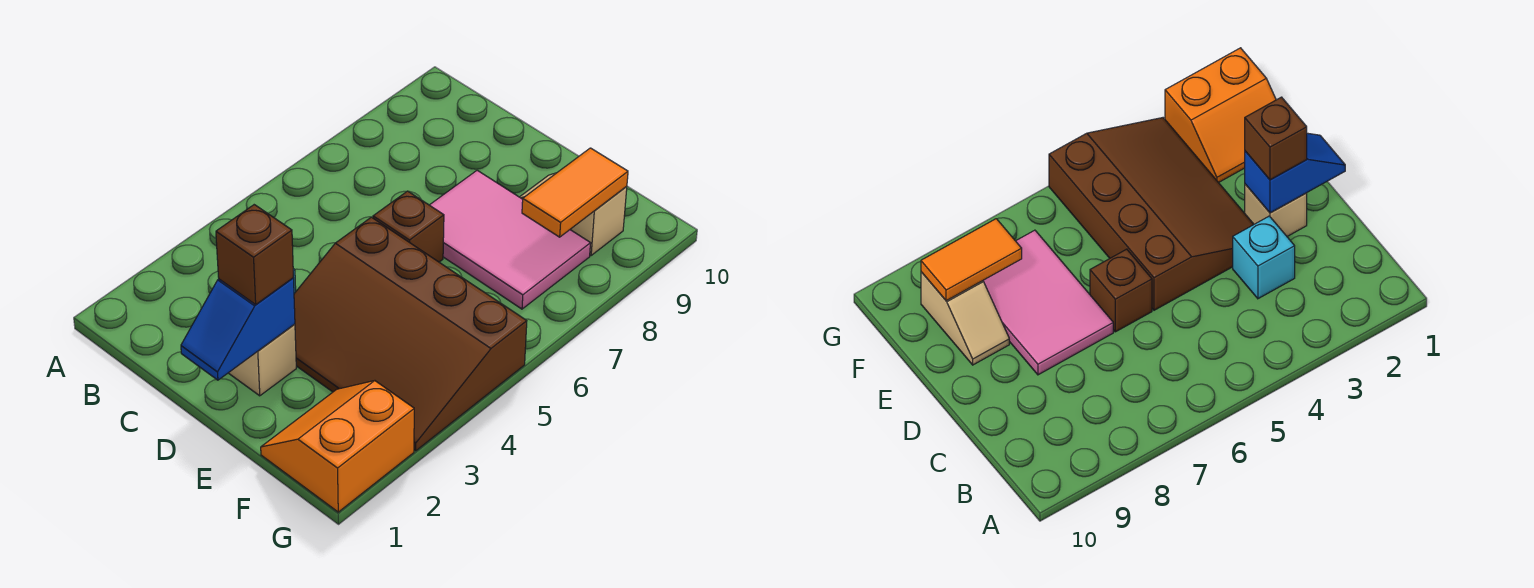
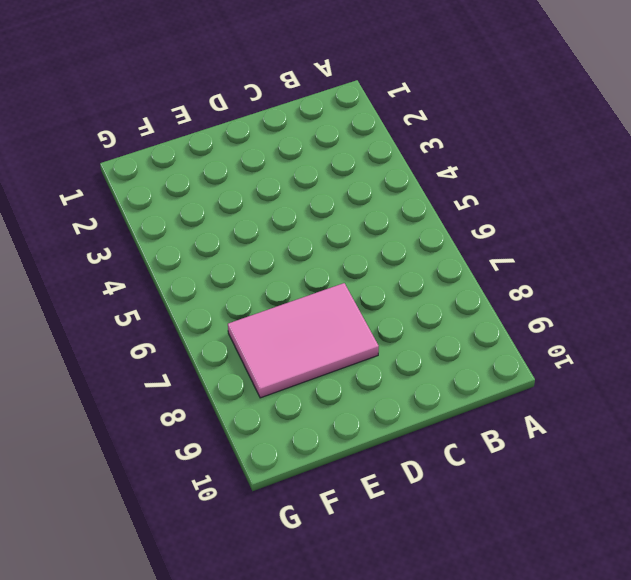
none -> cyan 1x1 brick [1233,216,1295,299]
none -> tan 1x1 brick [229,324,296,396]

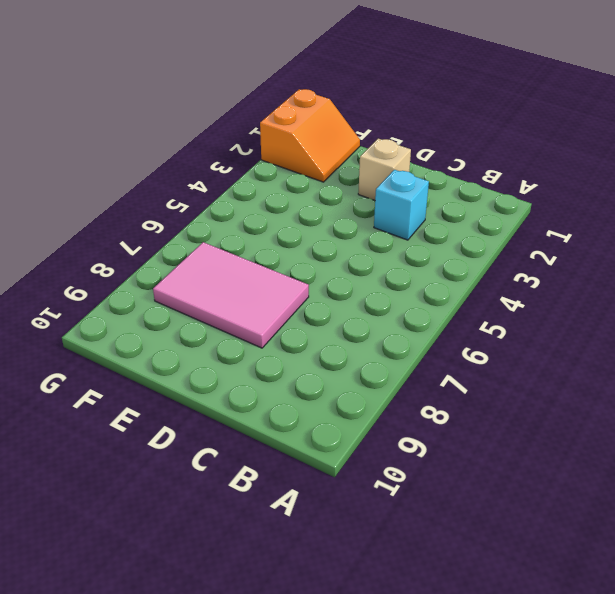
none -> brown 3x4 slope [294,217,527,451]
none -> brown 1x1 brick [373,191,444,262]

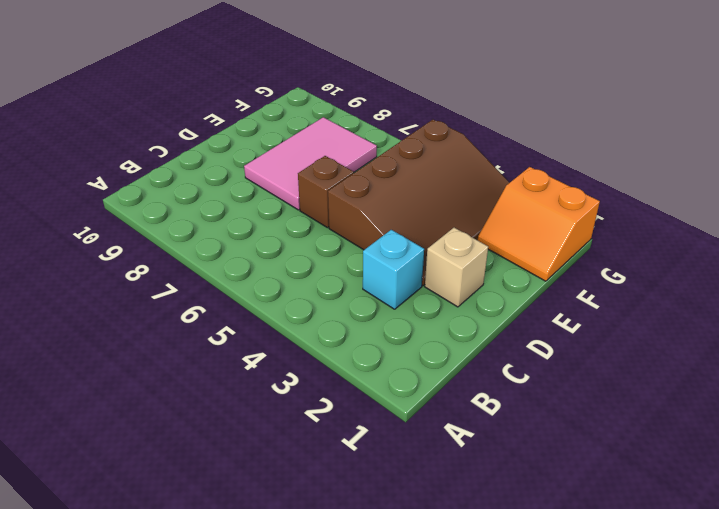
none -> tan 1x2 slope [520,173,627,255]
none -> blue 1x2 slope [181,278,295,380]

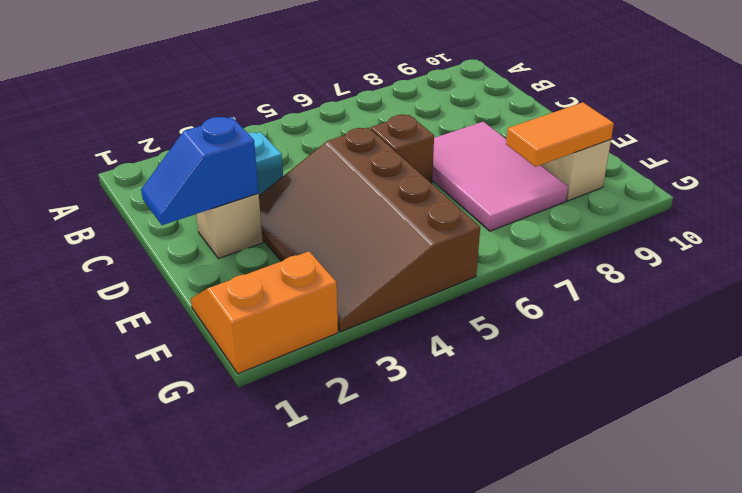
none -> brown 1x1 brick [216,205,293,304]

